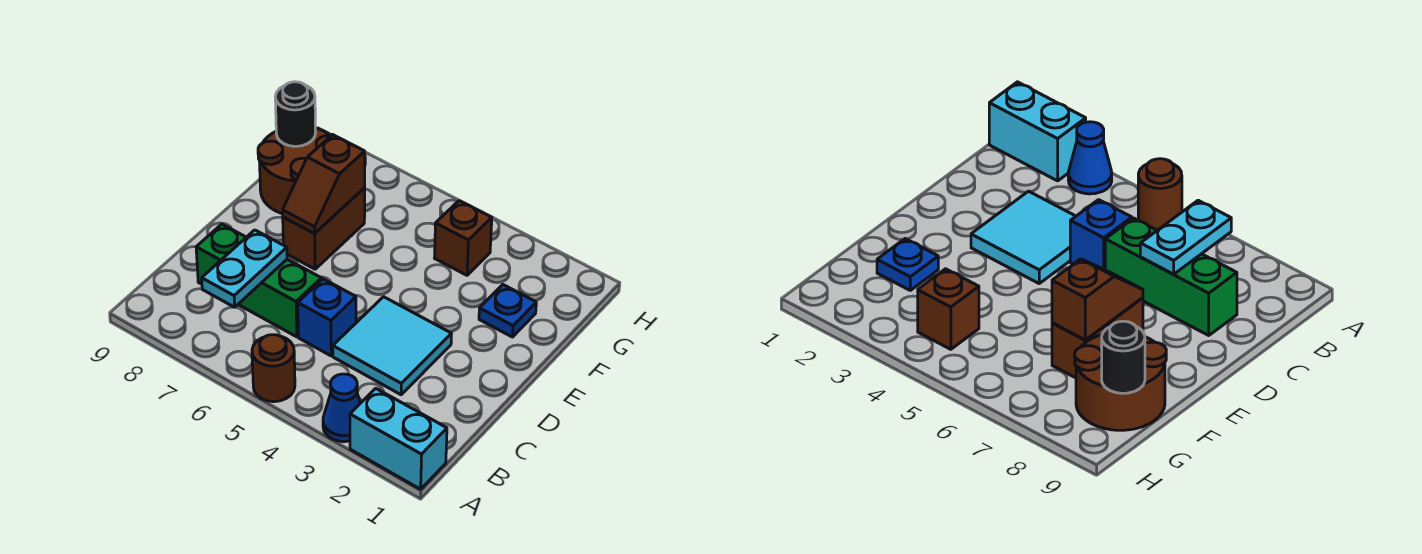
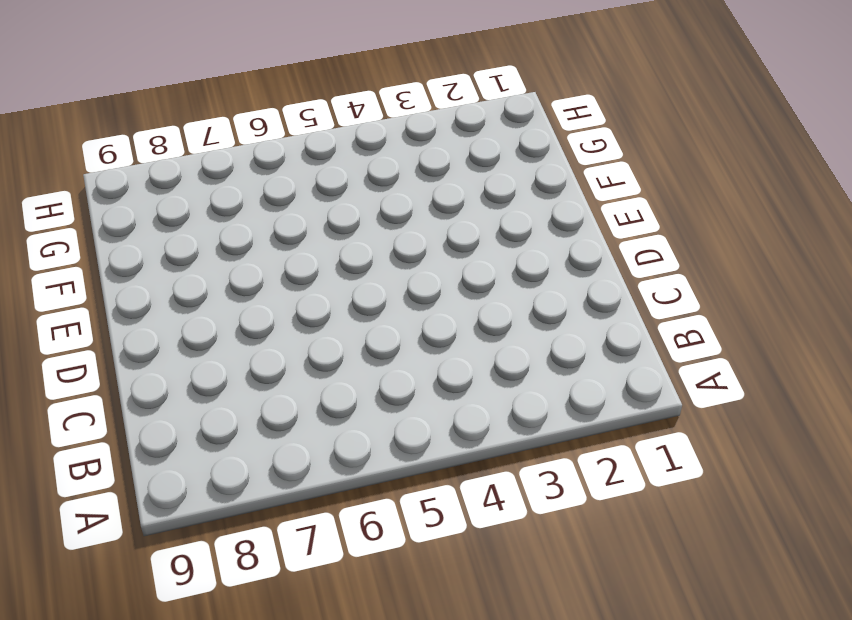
none -> cyan 1x2 brick [350,388,447,489]
none -> blue 1x1 cone [323,374,360,442]
none -> brown 1x1 round brick [252,335,295,402]

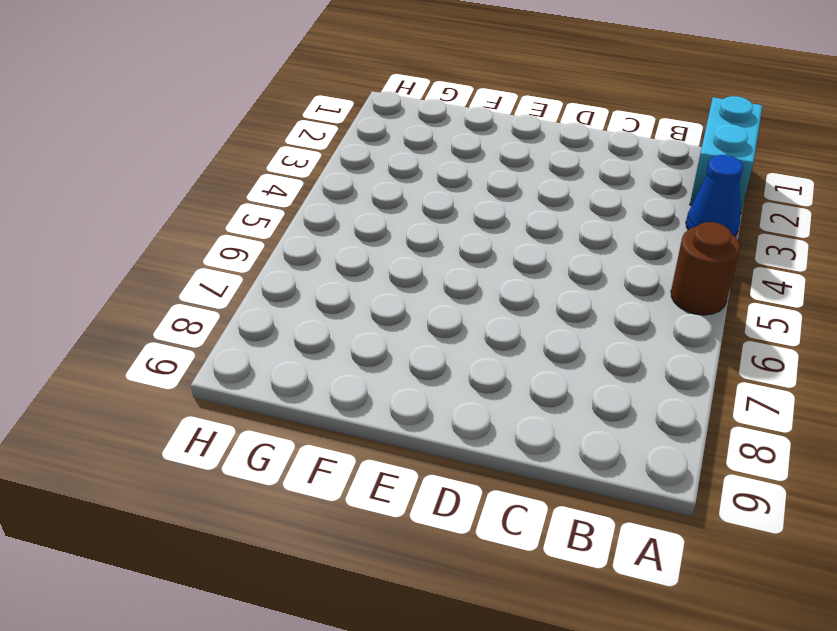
none -> cyan 2x2 tile [333,297,451,395]
none -> blue 1x1 brick [298,279,356,356]
none -> green 1x3 brick [196,224,321,337]

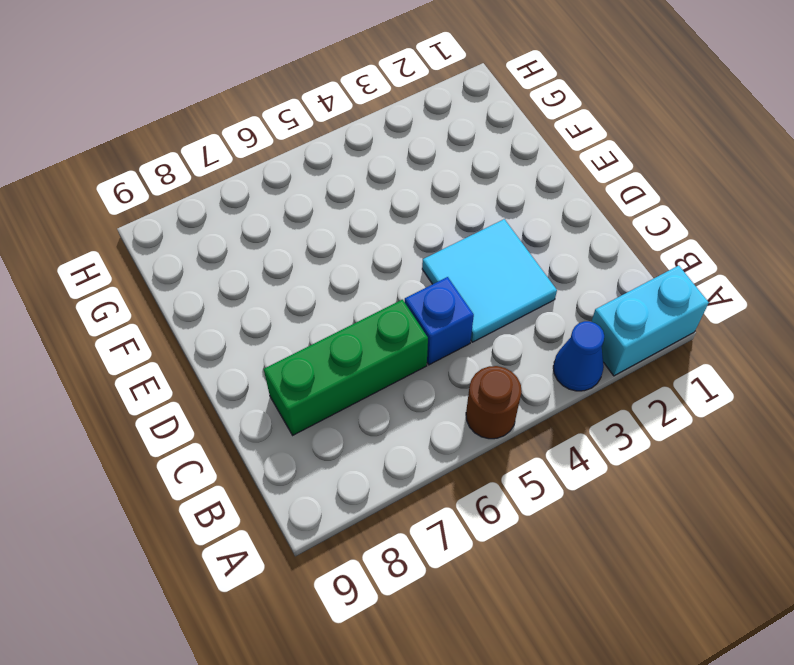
none -> brown 1x2 brick [283,188,365,269]
none -> blue 1x1 plate [479,285,536,337]
none -> brown 2x2 round brick [258,128,331,214]

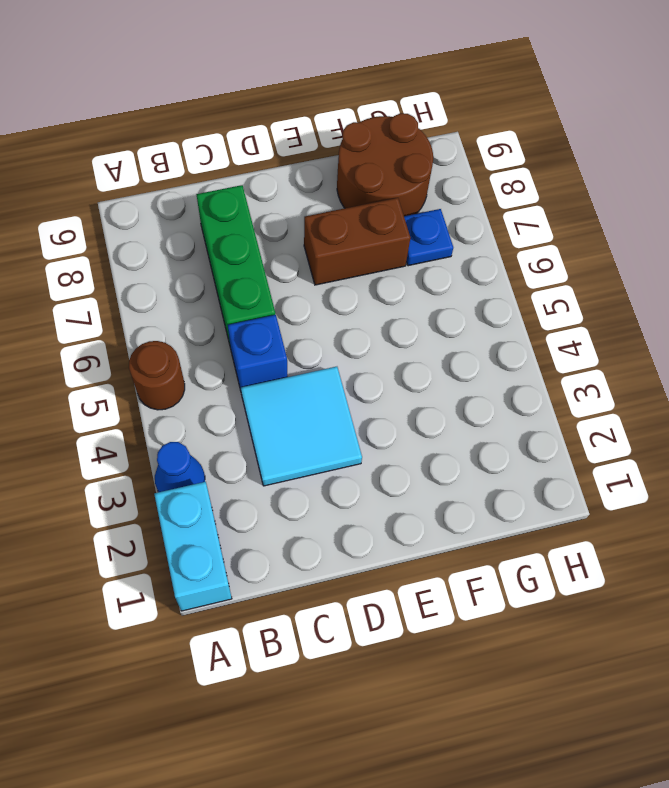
blue 1x1 plate [404,209,453,266] -> blue 1x1 plate moved to [479,285,536,337]
none -> brown 1x1 brick [435,201,492,275]
none -> cyan 1x2 plate [202,230,287,307]
none -> brown 1x2 slope [283,135,365,233]

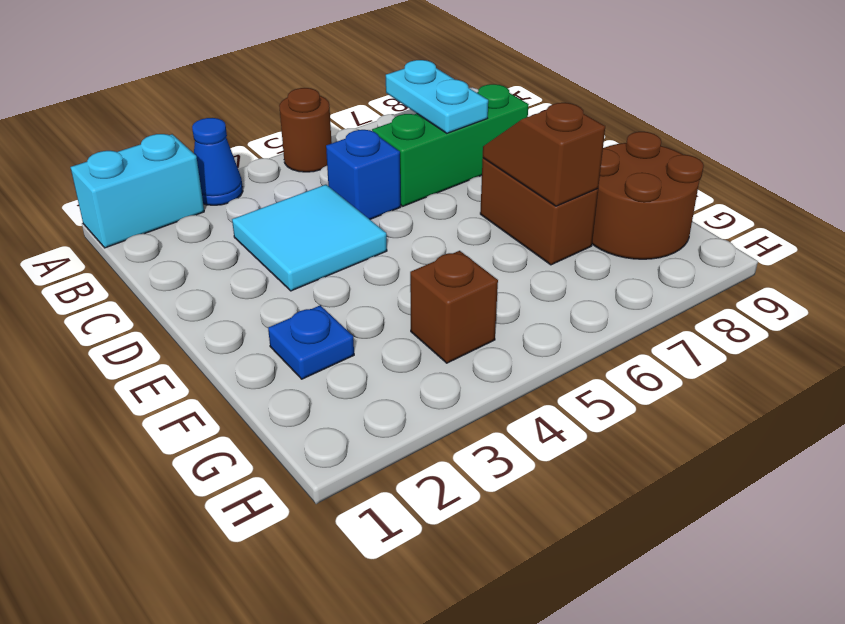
none -> black 1x1 round brick [275,82,316,146]

